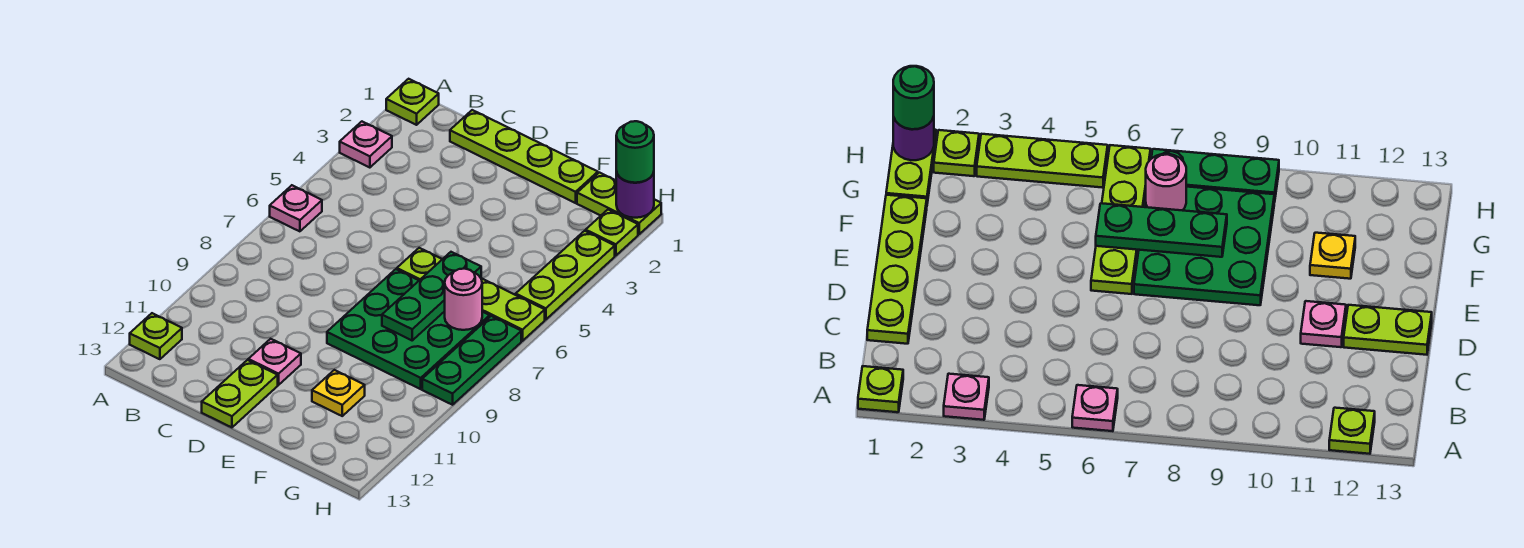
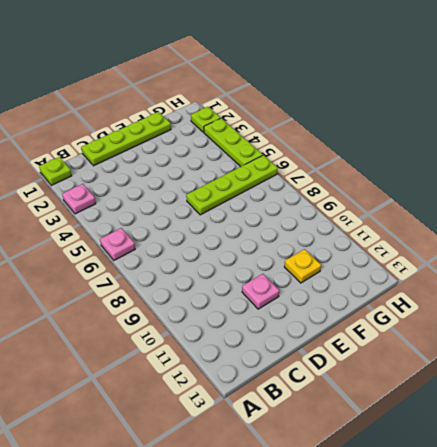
none -> lime 1x1 plate [130,313,182,359]
none -> lime 1x2 plate [202,360,278,427]
none -> green 3x3 plate [327,269,490,389]

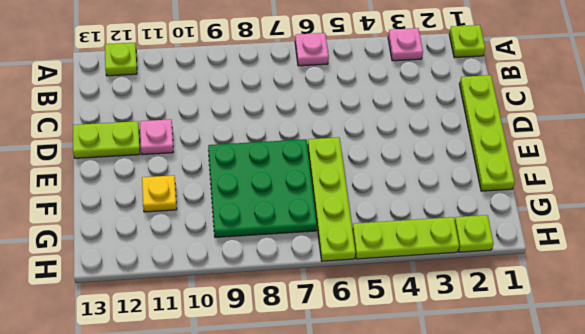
none -> lime 1x2 plate [577,173,661,234]
none -> green 1x3 plate [422,316,521,405]
none -> green 1x3 plate [382,252,481,340]

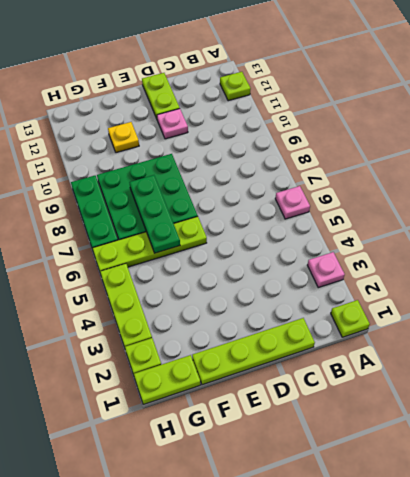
none -> pink 1x1 round brick [445,269,482,330]
none -> purple 1x1 round brick [616,171,654,218]
none -> green 1x1 round brick [616,121,654,183]

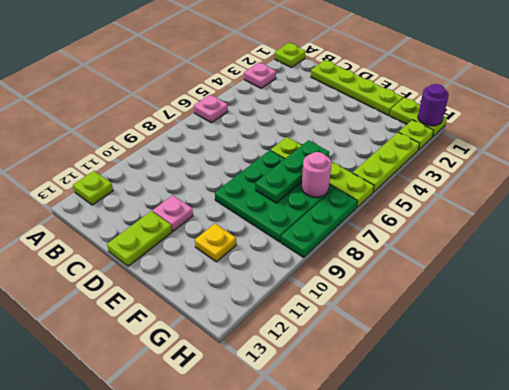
none -> green 1x1 round brick [616,121,654,183]

